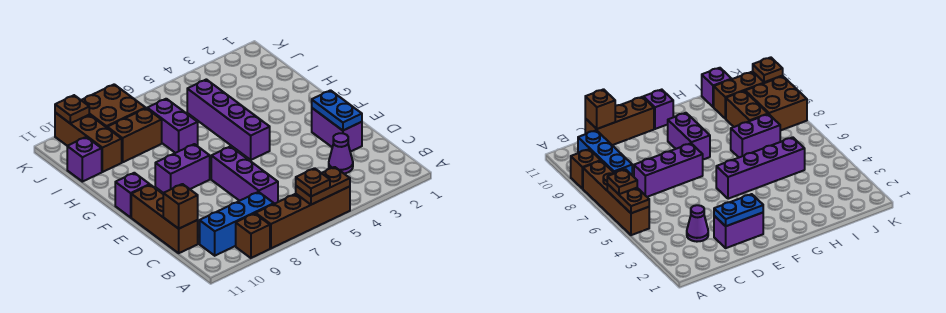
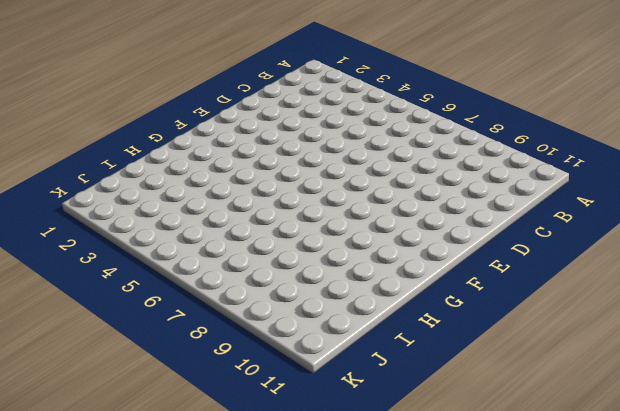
none -> brown 1x4 brick [256,186,350,248]
none -> brown 1x1 brick [236,213,270,258]
none -> blue 1x3 brick [200,192,274,256]

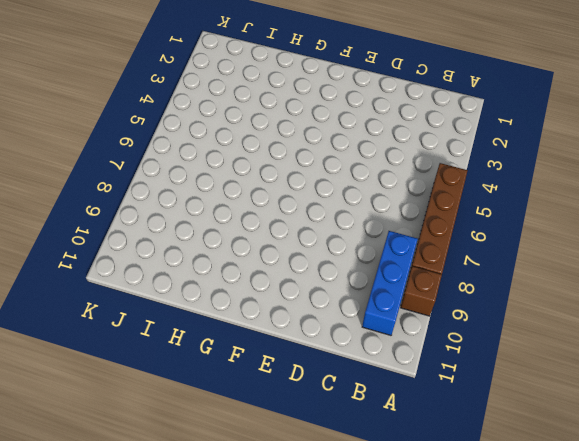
none -> purple 1x1 cone [329,133,353,174]
none -> purple 1x3 brick [211,147,278,204]
none -> brown 1x3 brick [131,185,198,253]

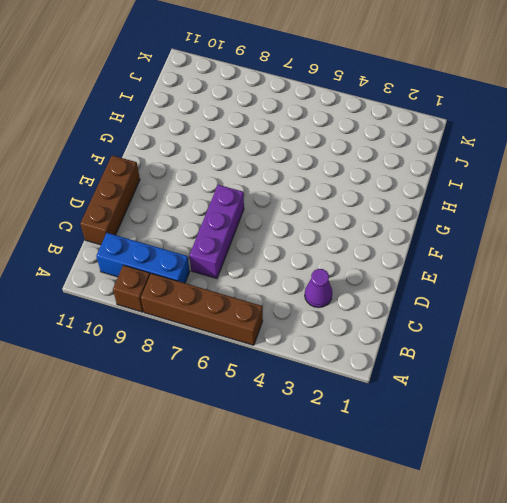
none -> purple 1x2 brick [312,108,362,152]
none -> purple 1x4 brick [187,79,270,160]
none -> purple 1x2 brick [155,144,210,193]

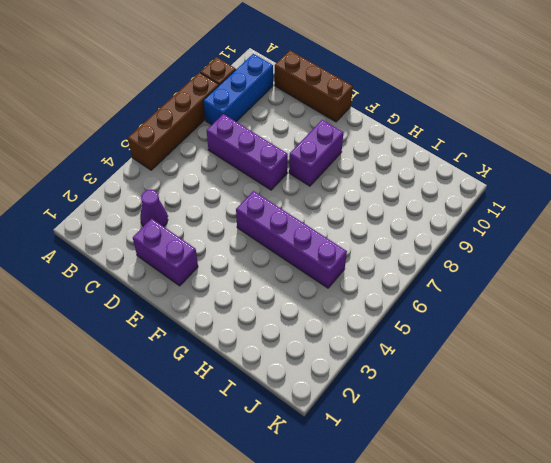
none -> purple 1x1 brick [115,173,150,217]
none -> purple 1x2 brick [147,99,198,153]
none -> brown 1x2 brick [107,108,162,162]

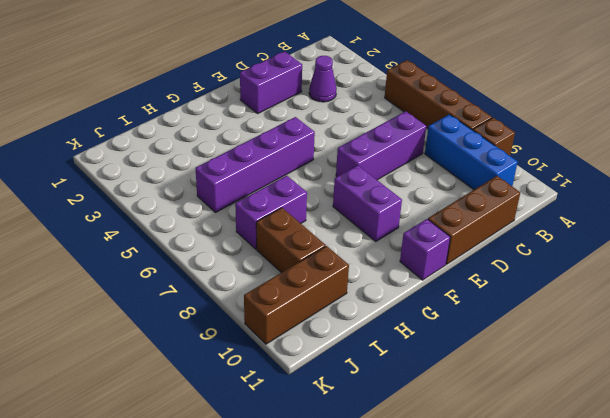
none -> purple 1x1 brick [67,137,102,182]
none -> brown 2x2 brick [81,84,145,127]
none -> brown 1x2 plate [296,167,350,205]

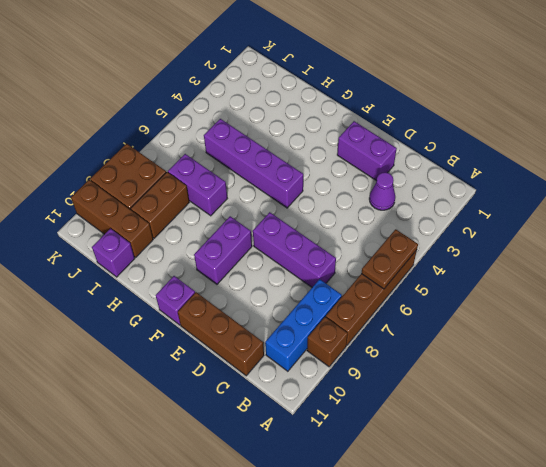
none -> brown 1x1 brick [163,184,198,229]
none -> blue 1x2 plate [312,90,362,130]
none -> brown 1x1 plate [55,95,89,123]

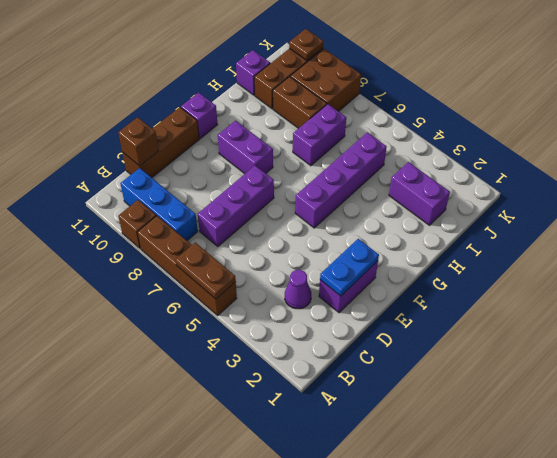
purple 1x2 brick [389,162,450,225] -> none
none -> brown 1x1 plate [296,168,330,196]

